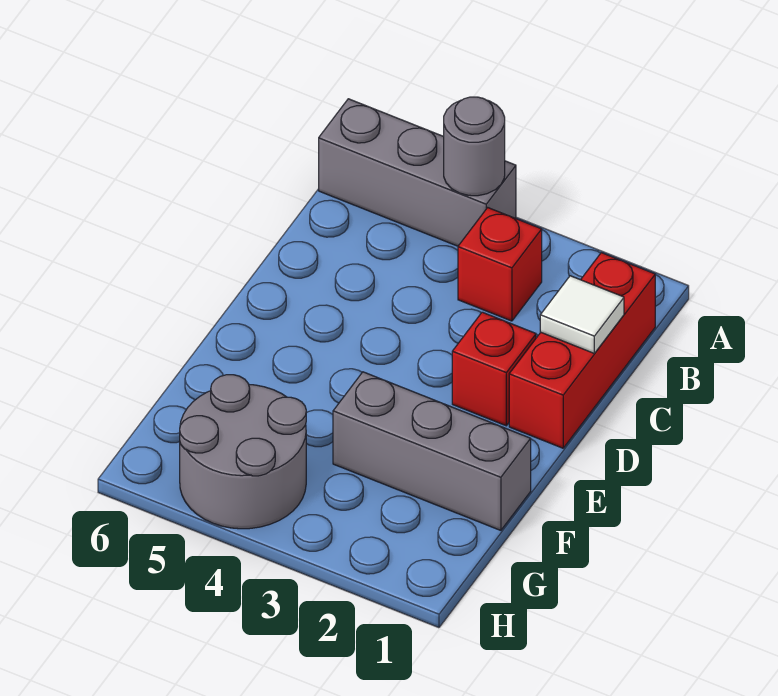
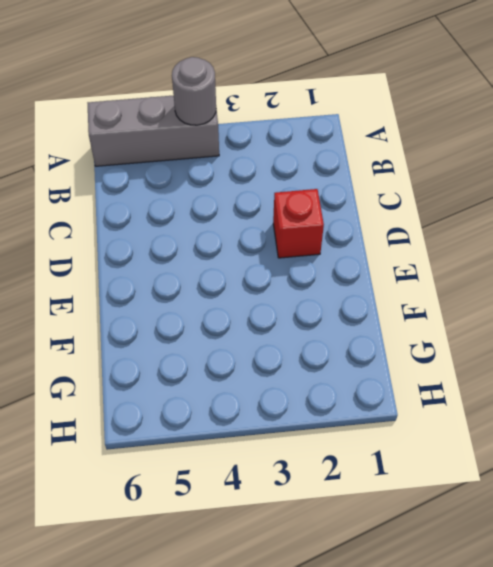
none -> red 1x3 brick [509,253,655,448]
none -> red 1x1 brick [458,208,542,321]

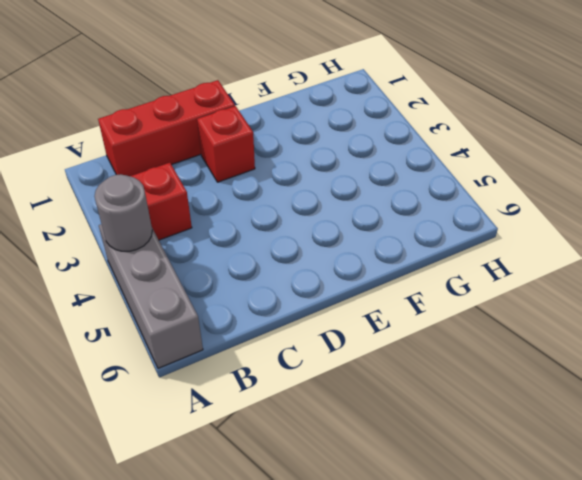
none -> grey 1x3 brick [333,372,531,530]
none -> grey 2x2 round brick [180,375,306,529]

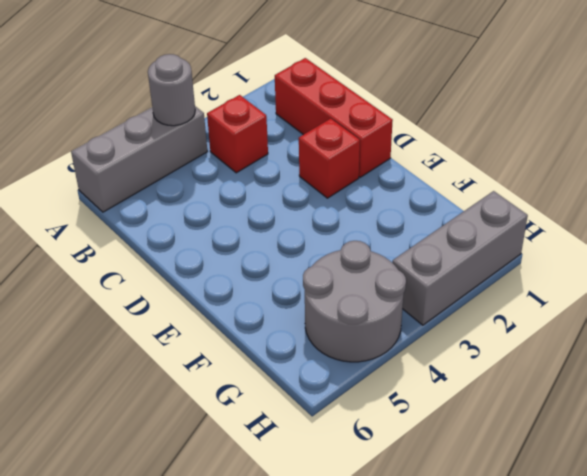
grey 1x3 brick [392,191,528,325] -> grey 1x3 brick moved to [333,372,531,530]
none -> white 1x1 tile [540,276,624,353]

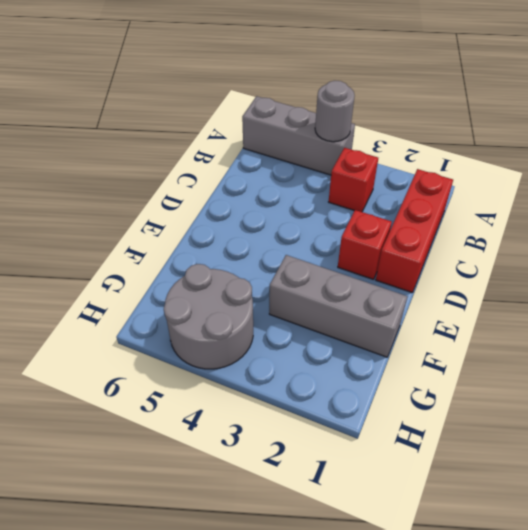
none -> white 1x1 tile [540,276,624,353]

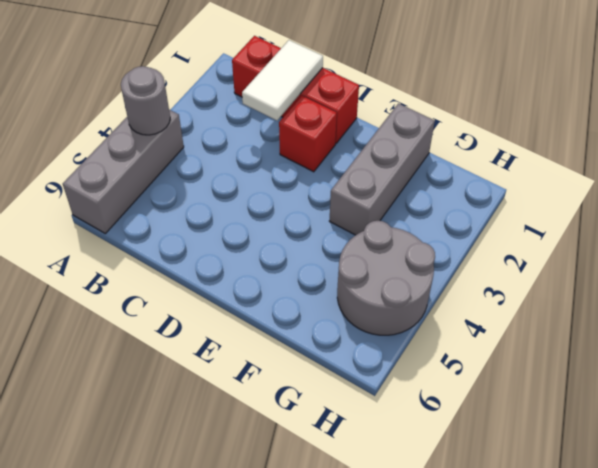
white 1x2 tile [242,40,323,120] -> white 1x1 tile [540,276,624,353]
none -> red 1x1 brick [458,208,542,321]

